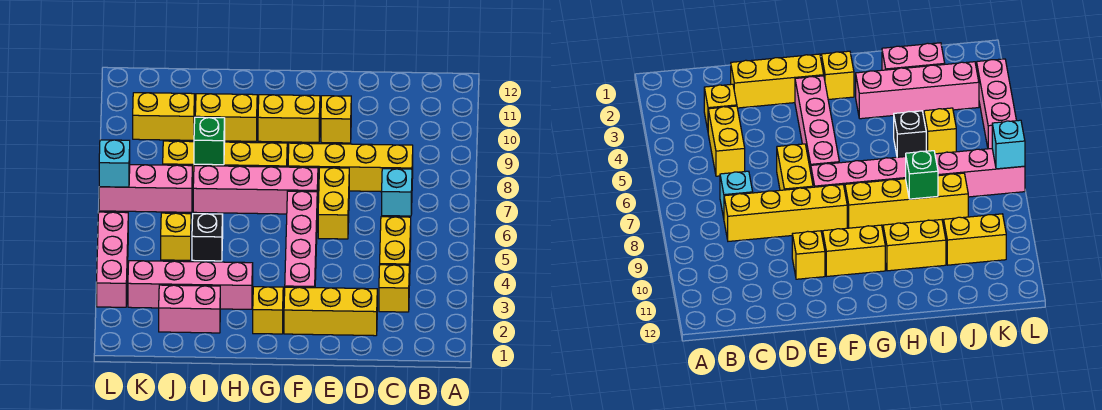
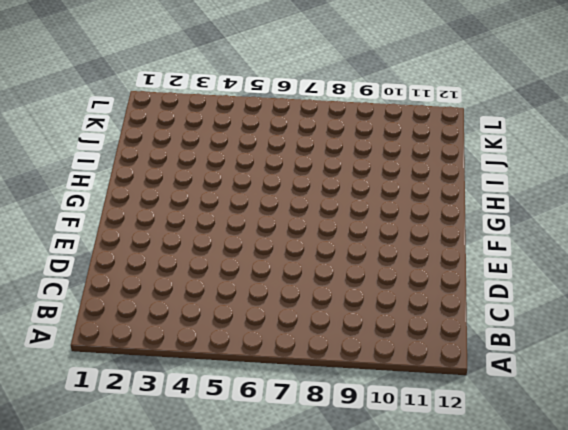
none -> yellow 1x1 brick [379,265,409,312]
none -> yellow 1x2 brick [380,217,411,285]
none -> cyan 1x1 brick [382,169,412,216]

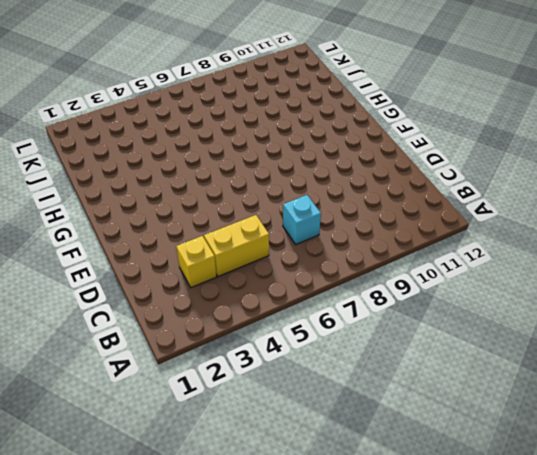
none -> yellow 1x4 brick [288,143,413,192]
none -> yellow 1x3 brick [284,287,377,336]
none -> yellow 1x2 brick [318,168,349,239]

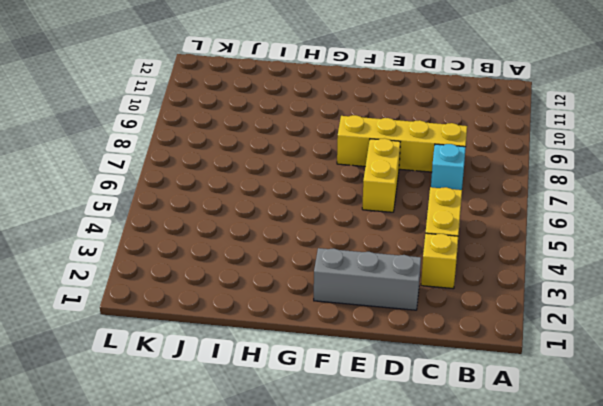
grey 1x3 brick [314,248,421,310] -> yellow 1x3 brick [284,287,377,336]
none -> yellow 1x1 brick [321,96,351,143]
none -> pink 1x4 brick [285,191,317,288]
none -> pink 1x4 brick [193,166,318,214]

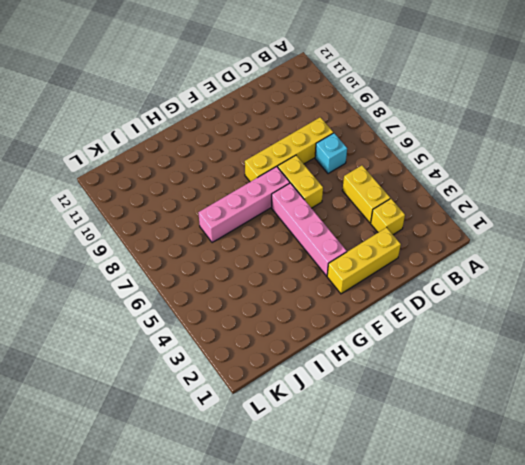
none -> yellow 1x1 brick [321,96,351,143]
none -> yellow 1x2 brick [258,95,320,142]
none -> yellow 1x1 brick [253,287,283,334]

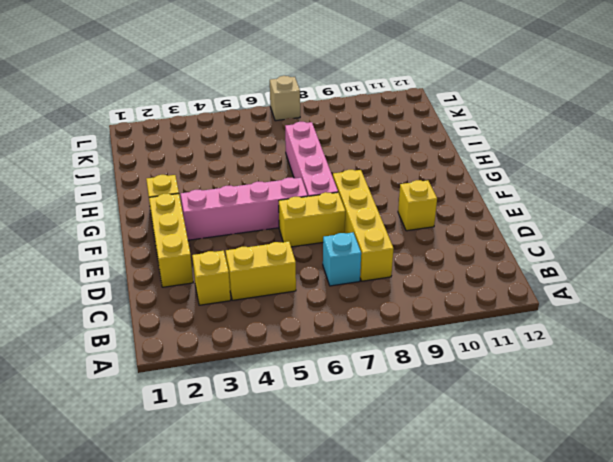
tan 1x1 brick [270,76,300,121] -> pink 1x3 brick [99,165,192,212]
none -> yellow 1x2 brick [258,95,320,142]
none -> yellow 1x4 brick [163,141,287,188]
none -> pink 1x4 brick [128,261,253,309]

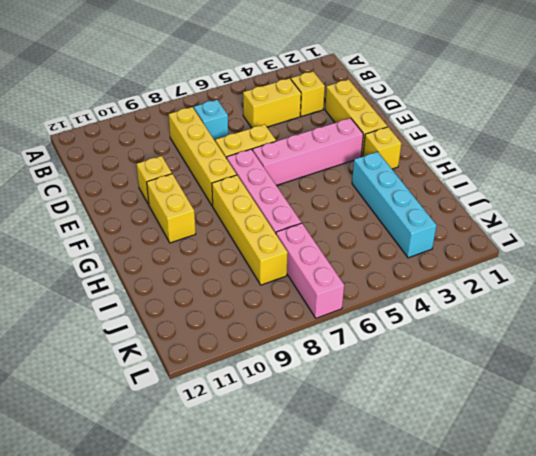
cyan 1x4 brick [352,152,437,258] -> pink 1x4 brick [128,261,253,309]
none -> yellow 1x2 brick [195,94,257,141]
none -> pink 1x2 brick [159,285,220,333]
none -> black 1x1 brick [192,214,223,261]

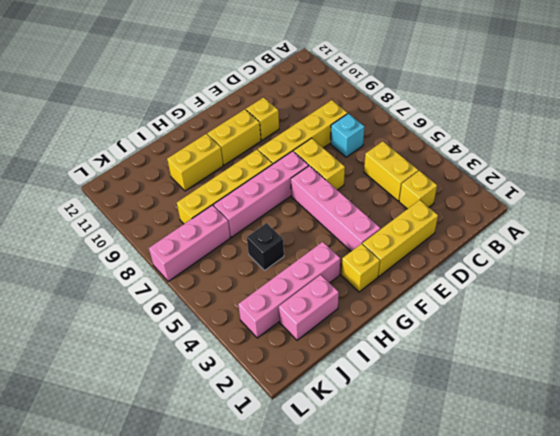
none -> yellow 1x1 brick [161,213,191,260]
none -> yellow 1x2 brick [133,93,195,140]
none -> pink 1x3 brick [97,212,128,307]

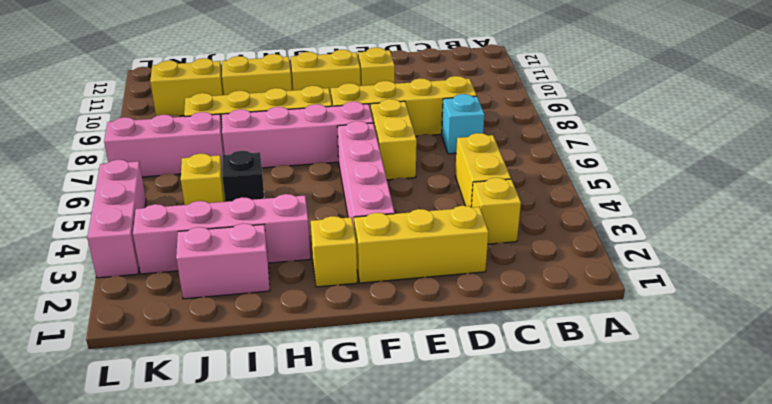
none -> green 1x1 brick [194,117,225,165]
none -> cyan 1x1 brick [99,140,130,187]

